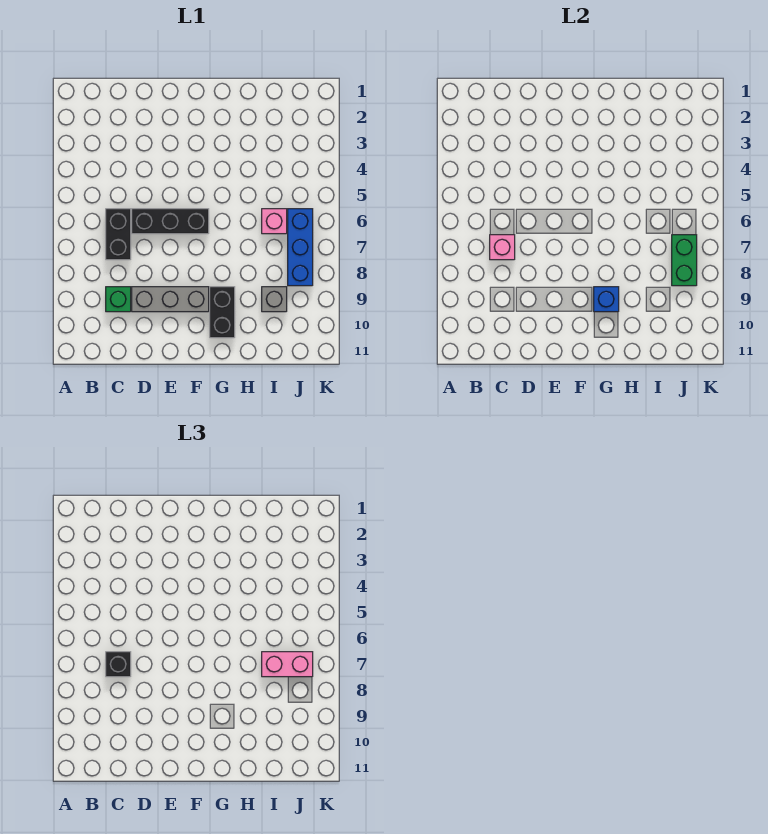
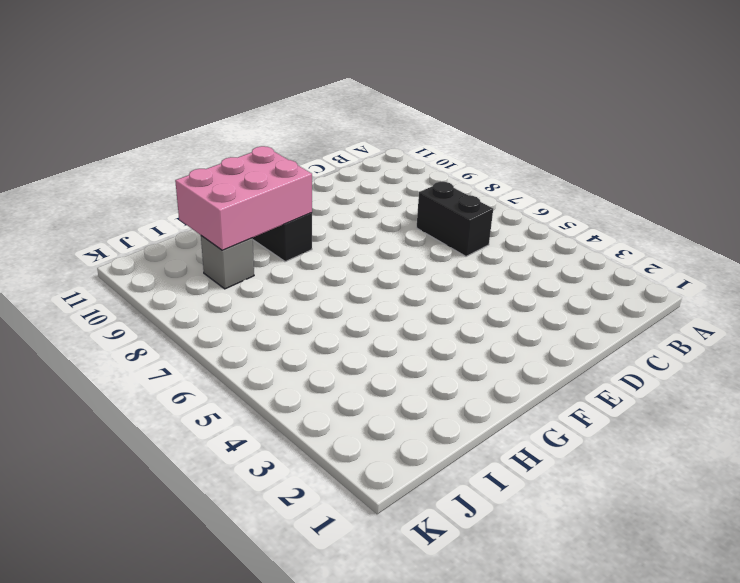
pink 2x3 brick [175,146,312,250] -> blue 1x1 brick [594,287,619,312]
none -> green 1x1 brick [106,287,131,312]
none -> black 1x3 brick [132,209,209,234]
none -> grey 1x3 brick [132,287,209,312]

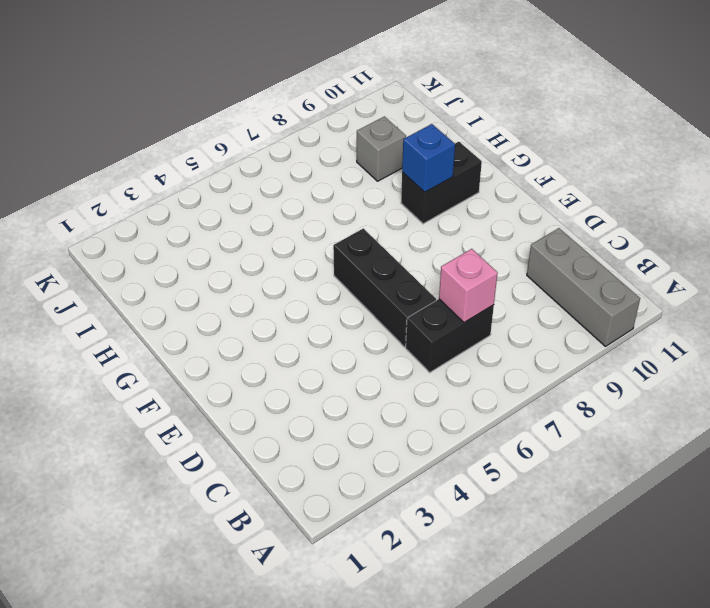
grey 1x3 brick [527,228,640,346] -> grey 1x3 brick moved to [132,287,209,312]
none -> green 1x1 brick [106,287,131,312]
none -> pink 1x1 brick [262,209,287,234]
none -> blue 1x3 brick [288,209,313,286]

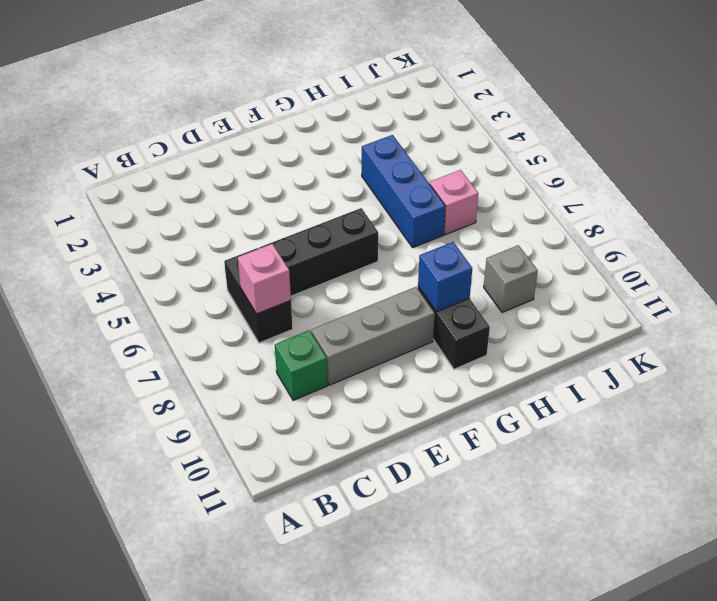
blue 1x3 brick [362,135,446,247] -> blue 1x3 brick moved to [288,209,313,286]
none -> green 1x2 brick [672,235,697,286]
none -> black 1x1 brick [106,652,131,677]
none -> pink 1x2 brick [262,652,313,677]

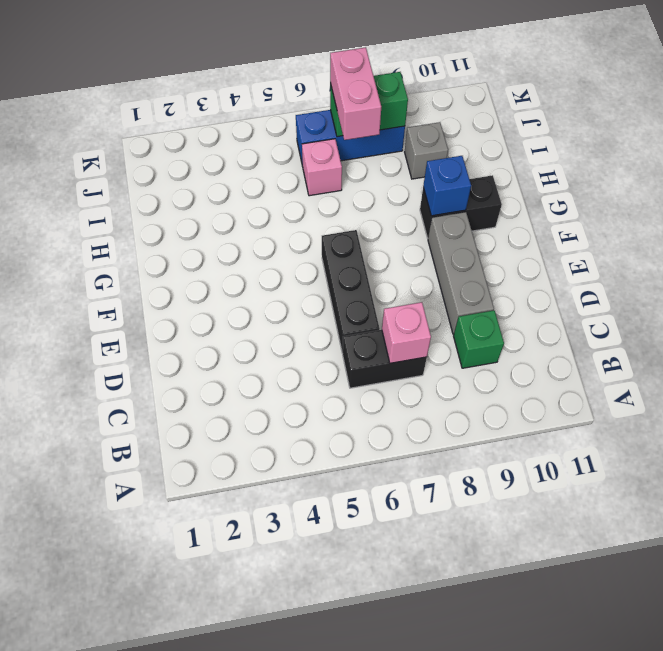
none -> black 1x1 brick [106,652,131,677]

